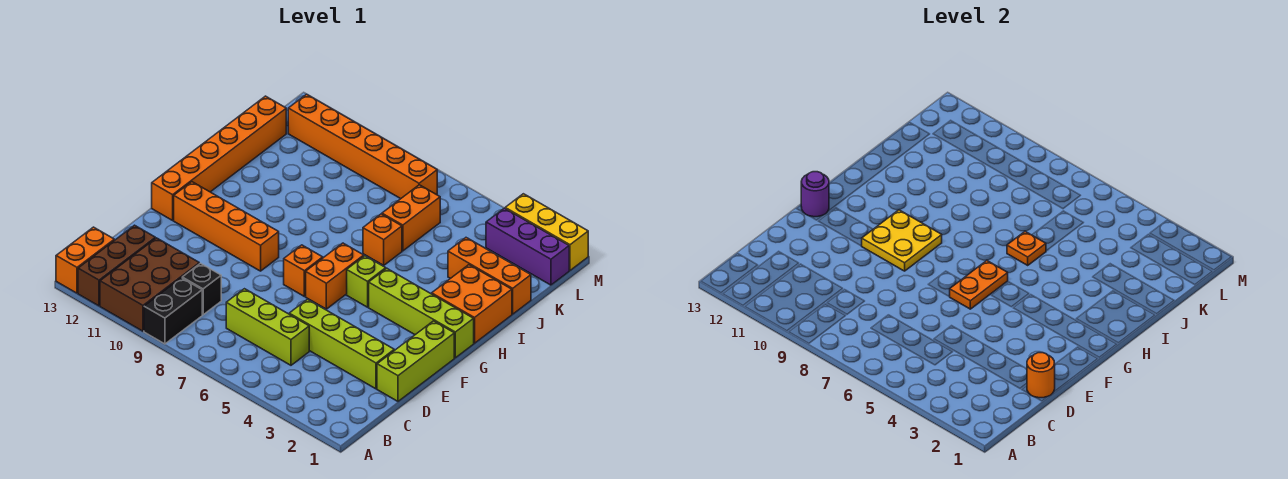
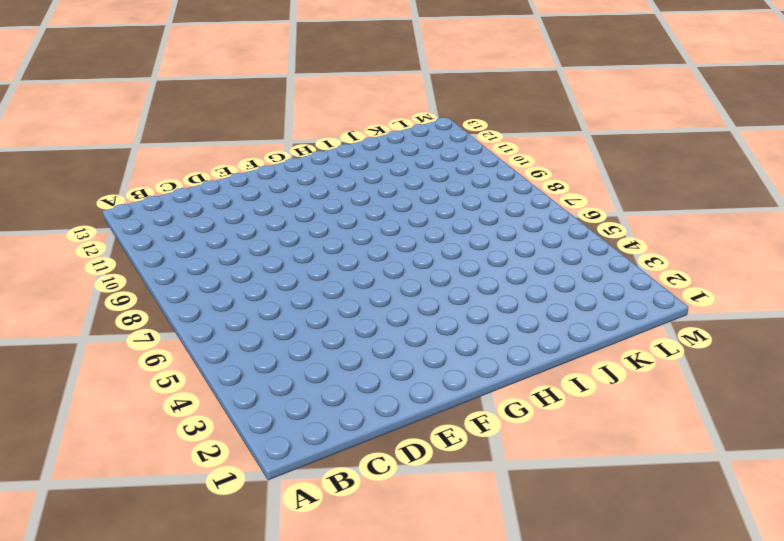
none -> black 1x2 brick [144,278,202,344]
none -> brown 2x3 brick [100,238,199,331]
none -> brown 1x3 brick [78,225,155,306]

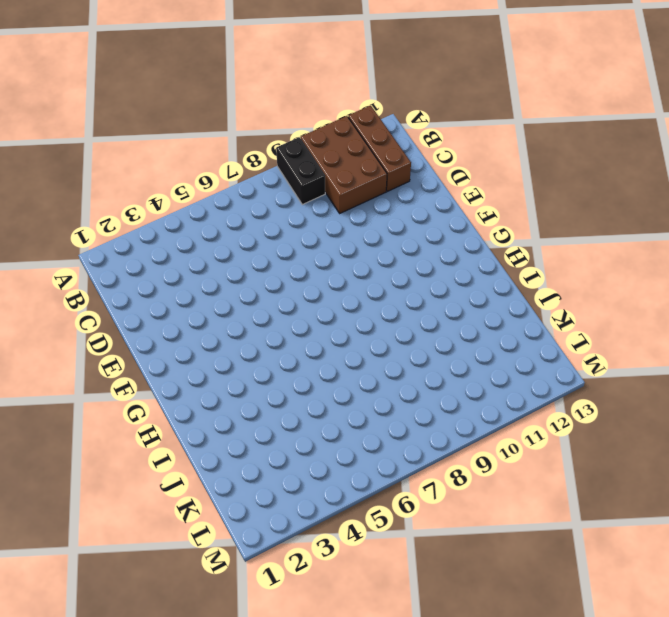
none -> orange 1x2 brick [56,227,114,293]
none -> lime 1x3 brick [226,289,309,365]
none -> black 1x1 brick [182,263,221,315]

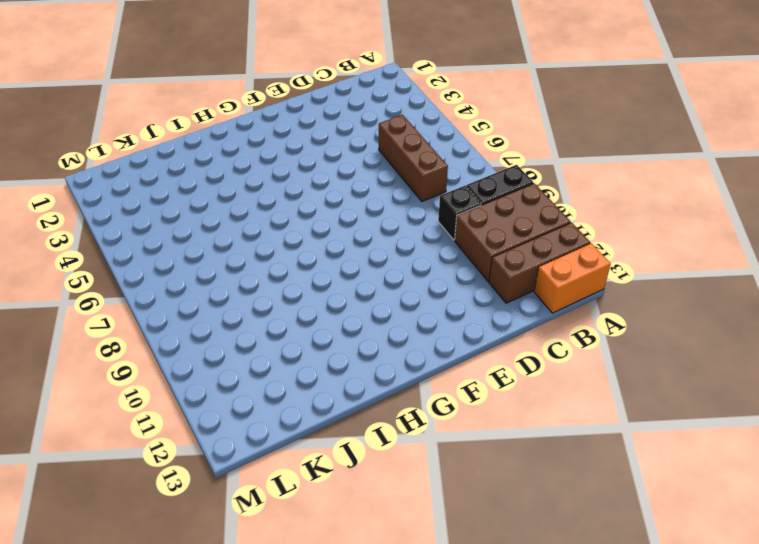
brown 1x3 brick [379,115,448,201] -> lime 1x3 brick [226,289,309,365]
none -> lime 1x3 brick [377,321,454,401]
none -> lime 1x4 brick [289,299,394,389]
none -> orange 1x2 brick [306,243,364,309]

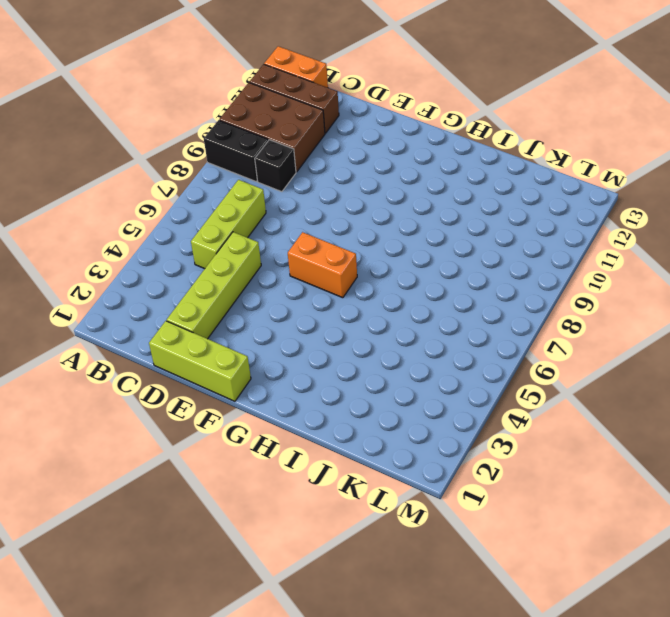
none -> orange 1x1 brick [284,245,323,296]
none -> orange 1x4 brick [174,182,279,271]
none -> orange 1x6 brick [152,96,286,220]

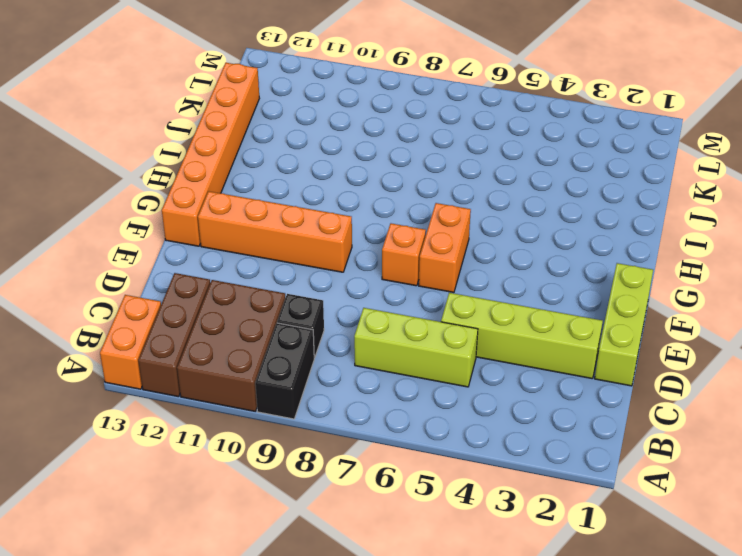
none -> lime 1x4 brick [369,268,474,358]
none -> lime 1x1 brick [347,256,386,307]
none -> orange 2x2 brick [432,265,512,343]

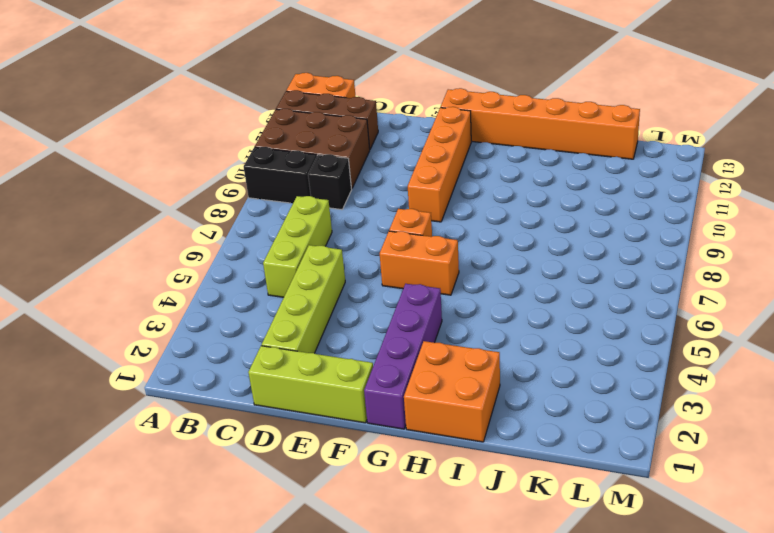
purple 1x4 brick [364,284,442,429] -> lime 1x4 brick [369,268,474,358]
none -> lime 1x1 brick [347,256,386,307]
none -> orange 1x1 brick [363,214,402,265]
none -> orange 1x3 brick [448,238,531,314]

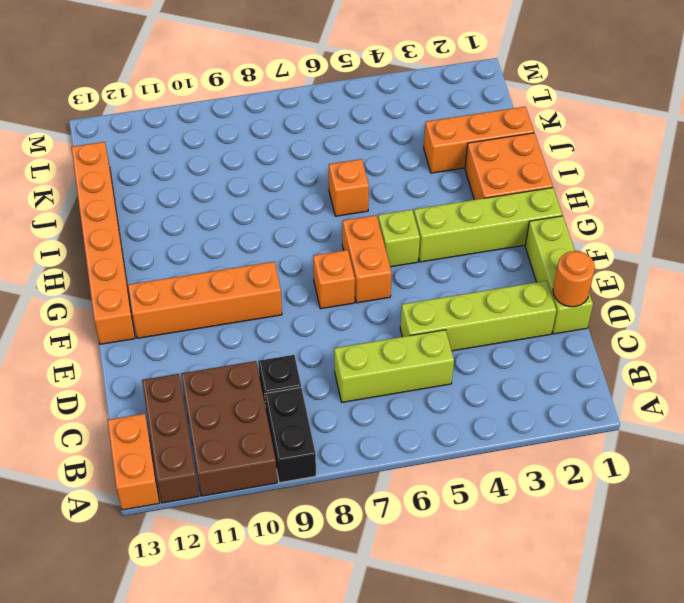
none -> orange 1x2 brick [382,185,440,251]
none -> purple 1x3 brick [486,208,569,285]
none -> orange 1x6 brick [288,94,437,199]

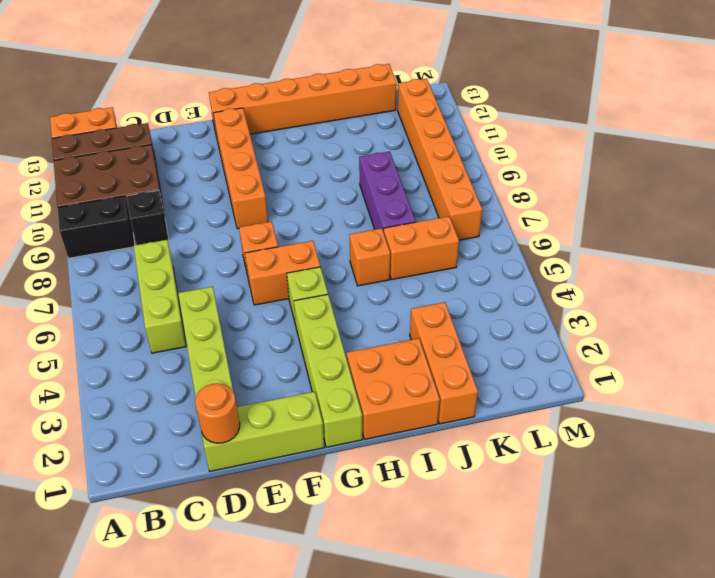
purple 1x3 brick [359,151,416,232] -> purple 1x3 brick moved to [486,208,569,285]
none -> yellow 1x3 brick [505,194,588,270]
none -> orange 1x2 plate [950,261,1008,309]
none -> yellow 2x2 plate [862,210,942,271]

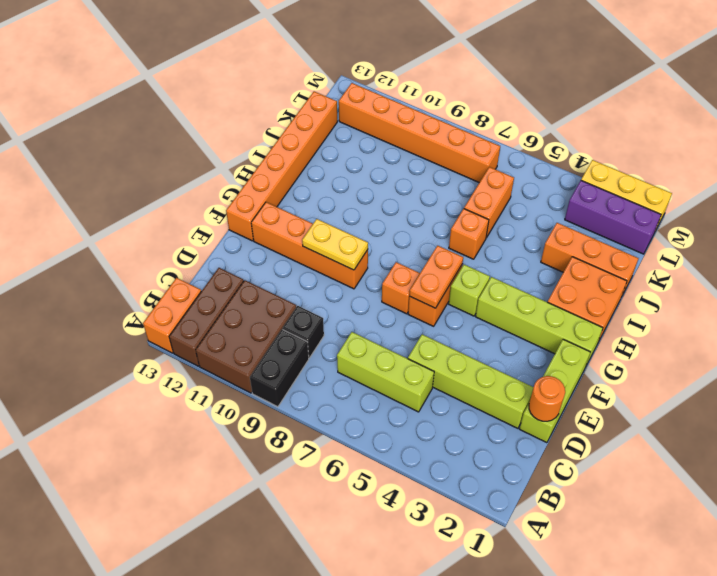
yellow 1x2 plate [302,219,368,270] -> yellow 2x2 plate [862,210,942,271]
none -> purple 1x1 round brick [801,172,829,217]
none -> orange 1x1 plate [1007,232,1046,265]

